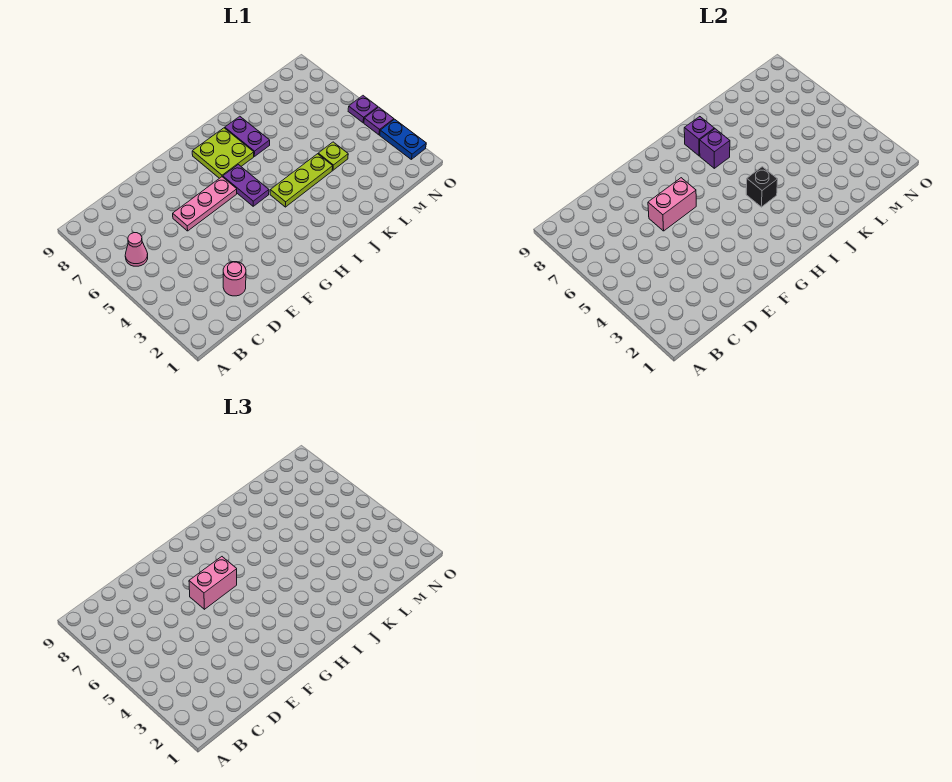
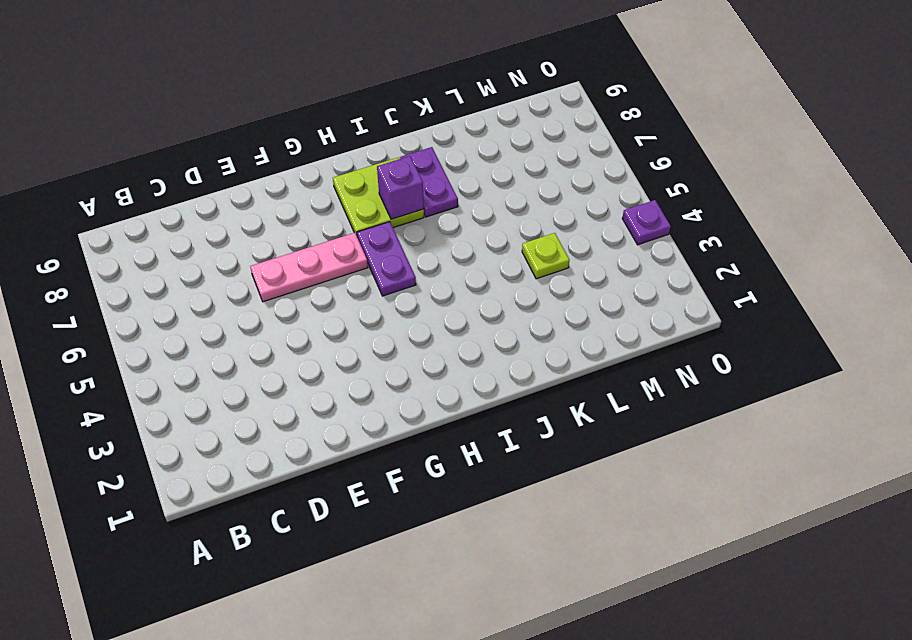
none -> pink 1x1 cone [125,233,148,266]
none -> pink 1x1 round brick [223,262,246,296]
none -> lime 1x3 plate [270,154,333,207]

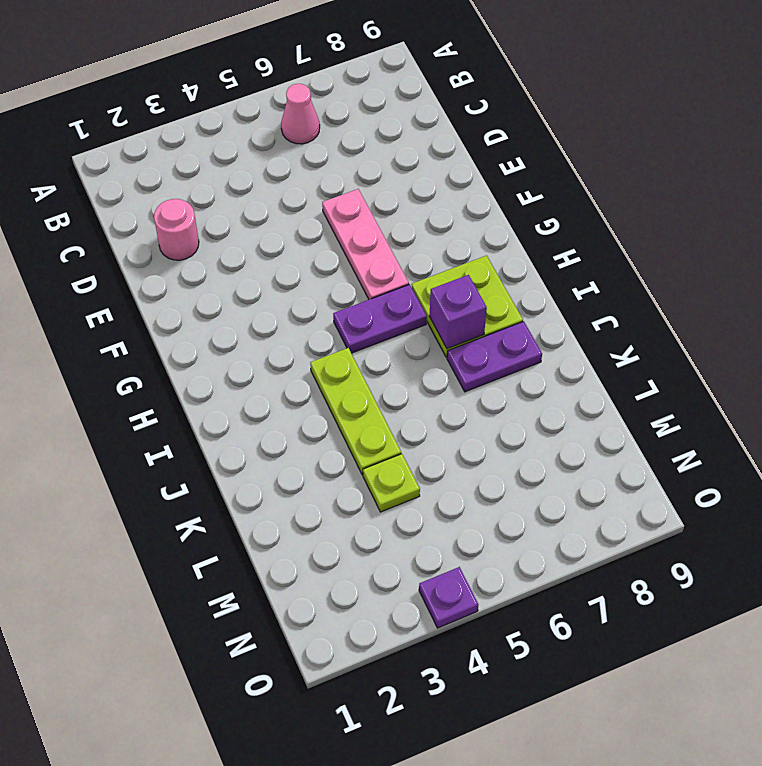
none -> blue 1x2 plate [380,119,426,159]
none -> purple 1x1 plate [348,96,378,123]
none -> pink 1x2 brick [648,178,696,231]

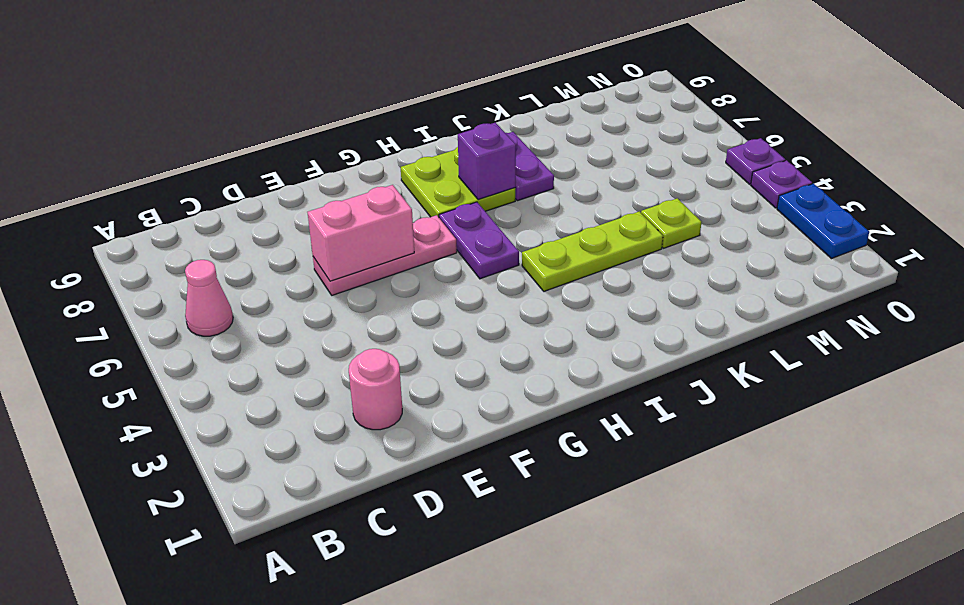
none -> black 1x1 brick [746,167,778,207]
none -> purple 1x1 brick [684,117,714,156]
none -> pink 1x2 brick [189,557,237,609]

